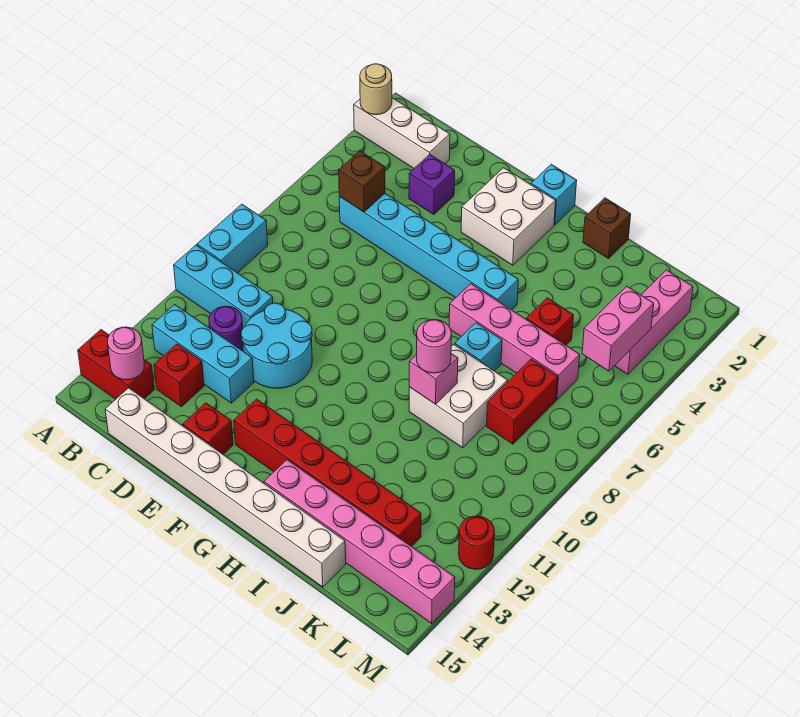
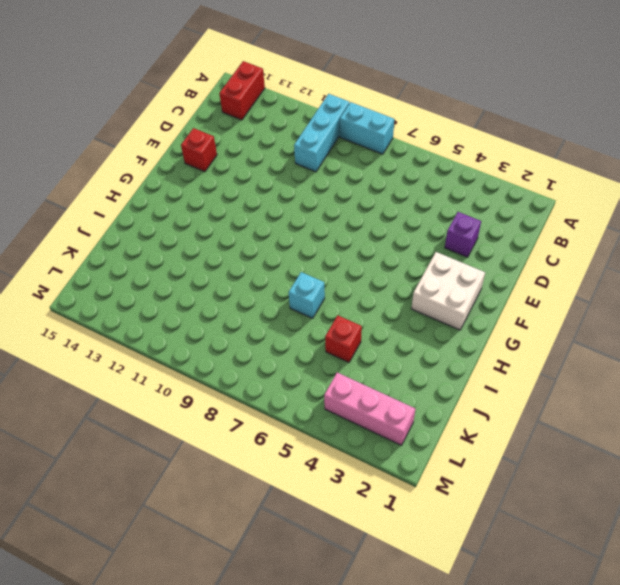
none -> white 1x3 brick [354,98,450,168]
none -> cyan 1x3 brick [152,305,254,403]
none -> cyan 1x6 brick [339,194,518,310]
none -> purple 1x1 round brick [209,306,243,350]

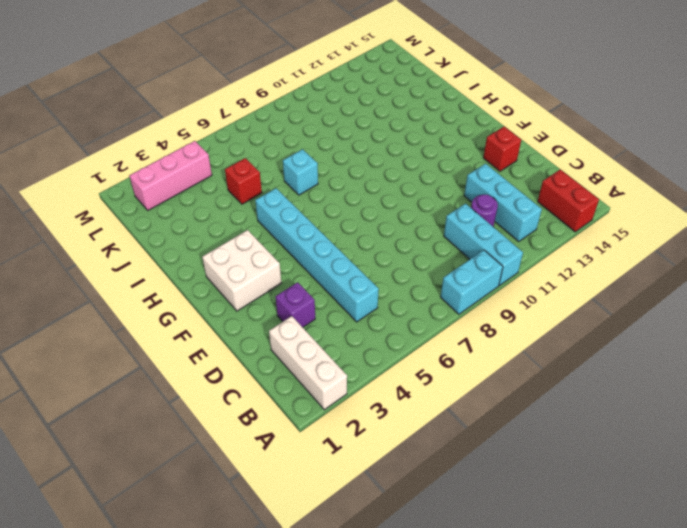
none -> red 1x1 brick [154,344,204,407]
none -> white 1x8 brick [105,388,346,587]
none -> cyan 2x2 round brick [241,303,312,388]
none -> red 1x6 brick [234,399,421,547]

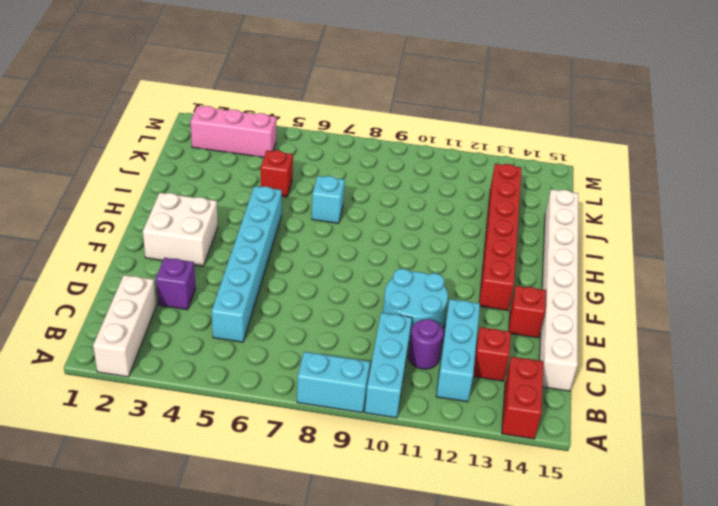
none -> cyan 1x1 brick [531,164,577,225]
none -> pink 1x4 brick [449,284,580,400]
none -> pink 1x6 brick [264,460,455,623]
none -> brown 1x1 brick [583,198,631,259]

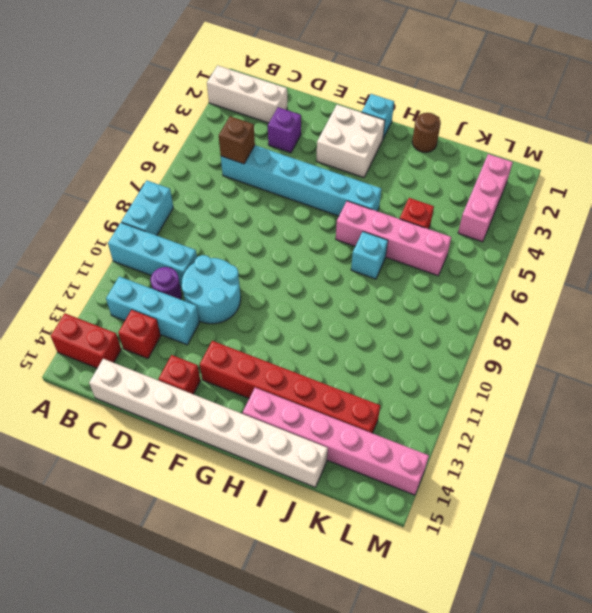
brown 1x1 round brick [412,113,441,152] -> brown 1x1 brick [583,198,631,259]
none -> white 2x2 brick [409,344,508,448]
none -> red 1x2 brick [487,359,558,444]
none -> red 1x1 round brick [459,516,495,569]
none -> tan 1x1 round brick [360,64,392,115]

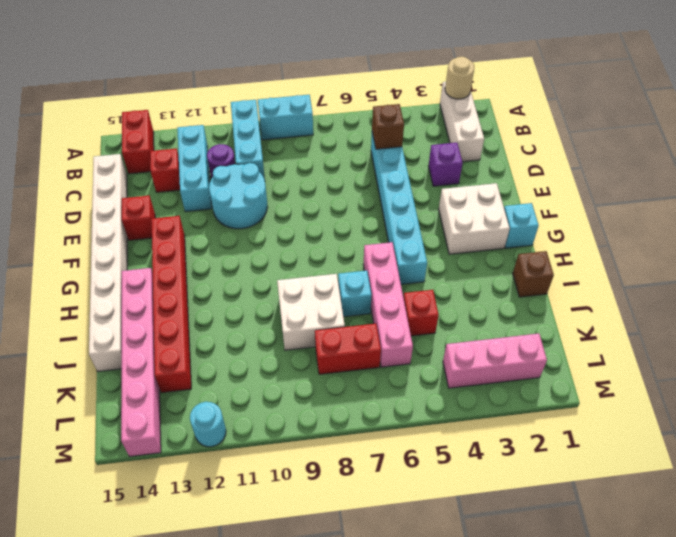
cyan 1x1 round brick [190,402,226,447] -> red 1x1 round brick [459,516,495,569]
none -> pink 1x1 round brick [108,327,144,380]
none -> pink 1x1 brick [409,354,458,404]
none -> pink 1x2 brick [582,286,654,371]
none -> pink 1x1 round brick [417,320,451,373]

